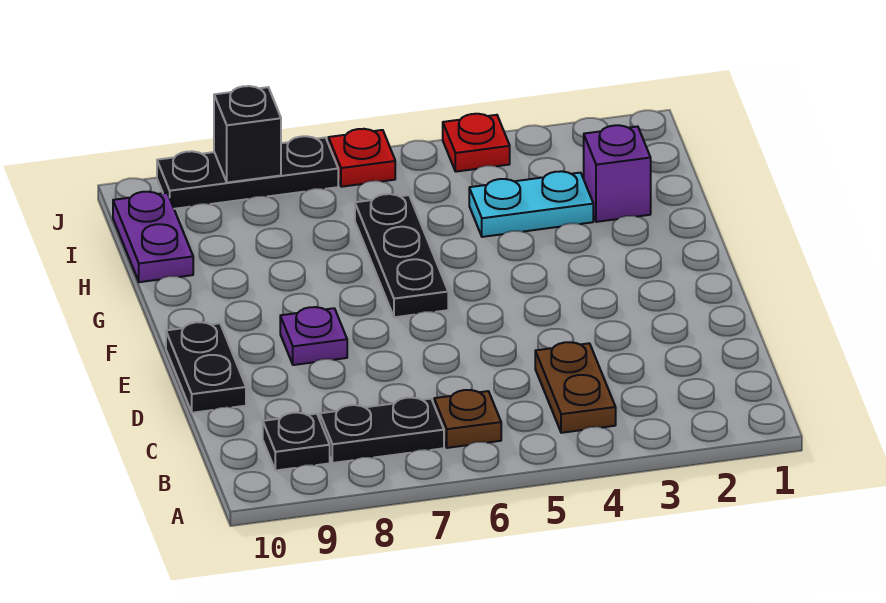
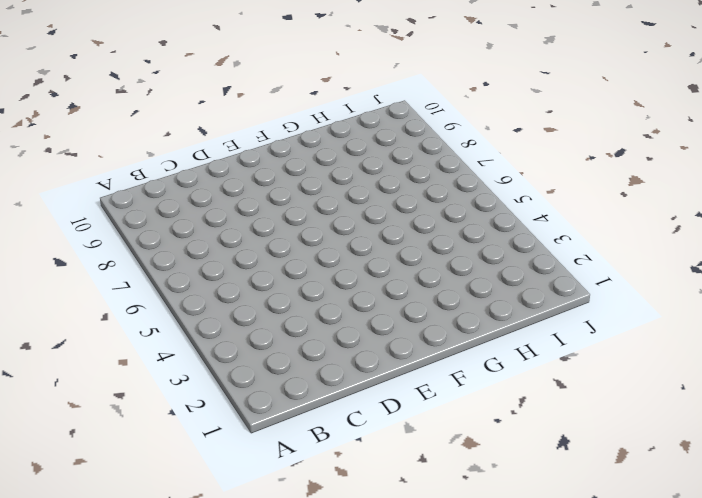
none -> brown 1x2 plate [535,342,616,433]
none -> brown 1x1 plate [434,390,501,448]
none -> black 1x2 plate [320,398,444,463]

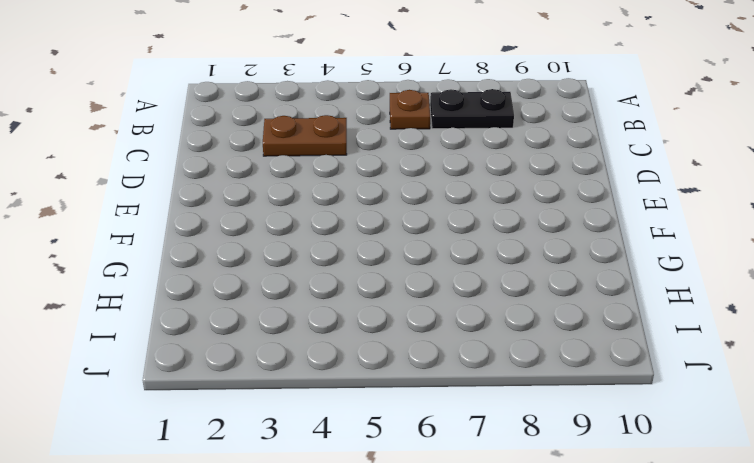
brown 1x2 plate [263,115,347,156] -> brown 1x2 plate turned to [535,342,616,433]
none -> black 1x1 plate [263,413,330,471]
none -> black 1x2 plate [166,322,246,413]
none -> purple 1x1 plate [280,307,347,365]

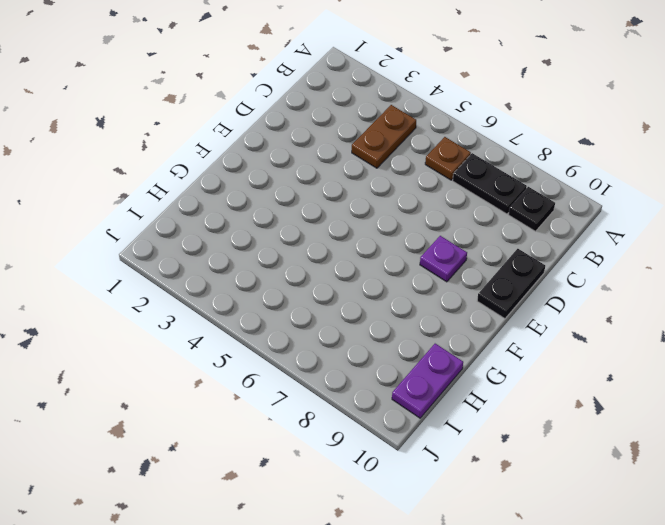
none -> black 1x3 plate [355,194,448,317]
none -> purple 1x1 brick [584,125,651,222]
none -> cyan 1x2 plate [469,171,593,237]

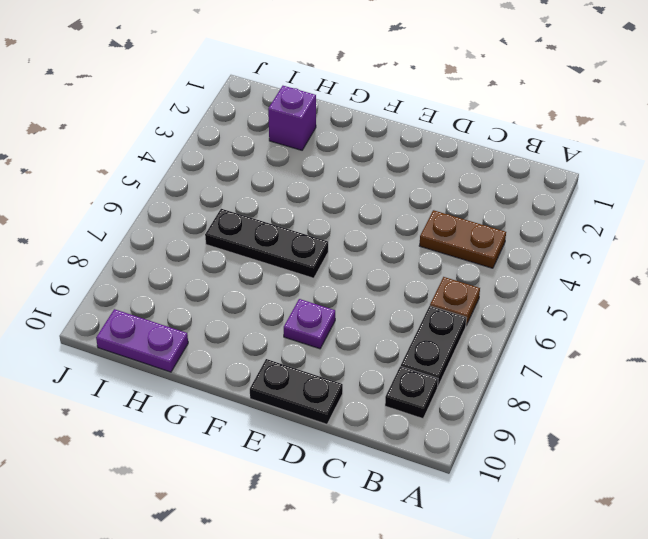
none -> cyan 1x2 plate [469,171,593,237]
none -> red 1x1 plate [443,114,510,172]
none -> red 1x1 plate [328,129,395,187]

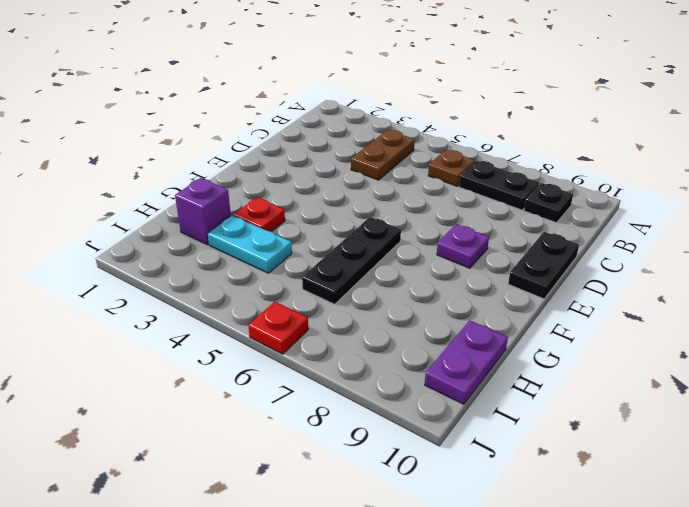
red 1x1 plate [233,198,285,232] -> red 1x1 plate moved to [443,114,510,172]
none -> black 1x3 plate [157,136,338,209]
none -> black 1x1 brick [214,86,281,183]

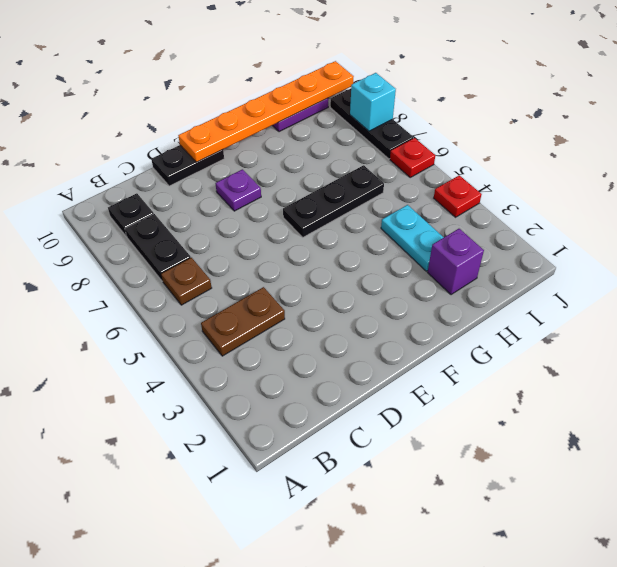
orange 1x6 plate [178,61,354,162] -> none
cyan 1x1 brick [350,73,396,131] -> black 1x1 brick [214,86,281,183]

